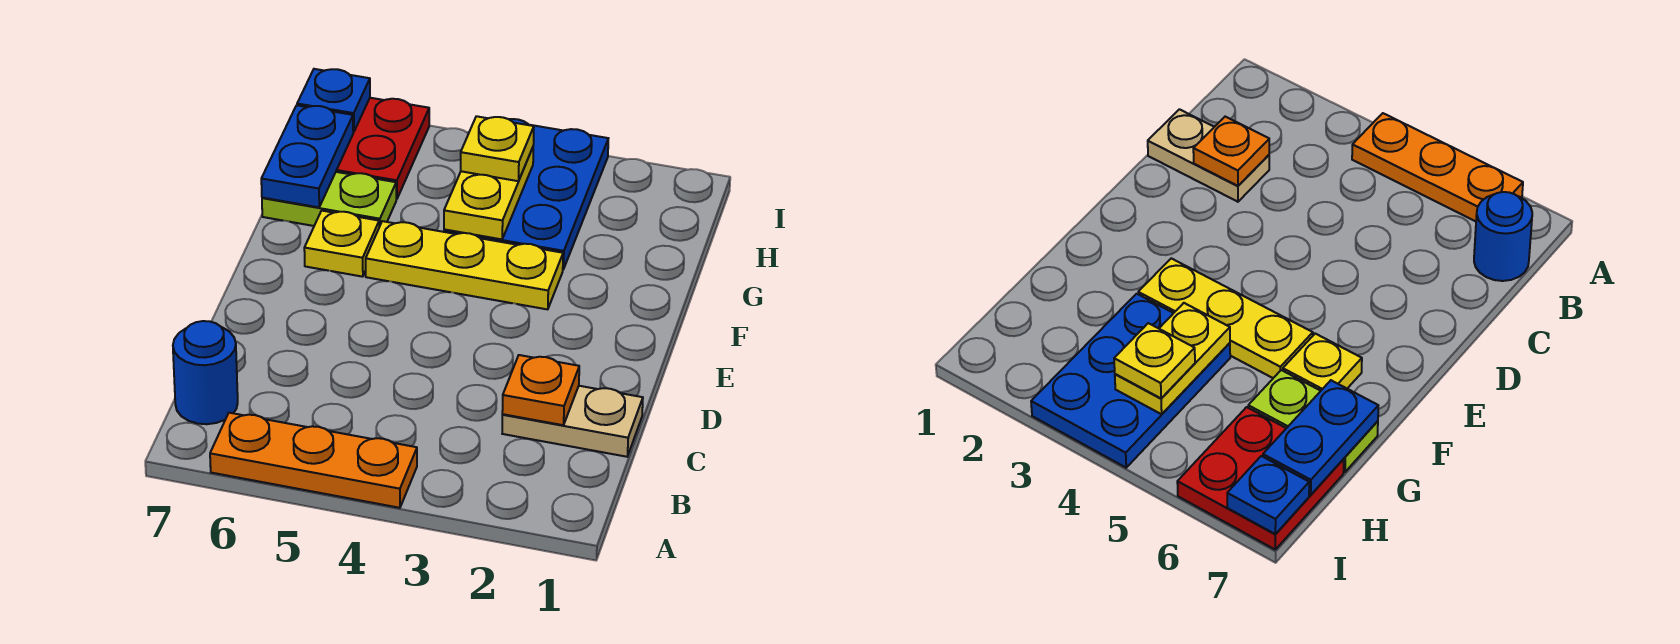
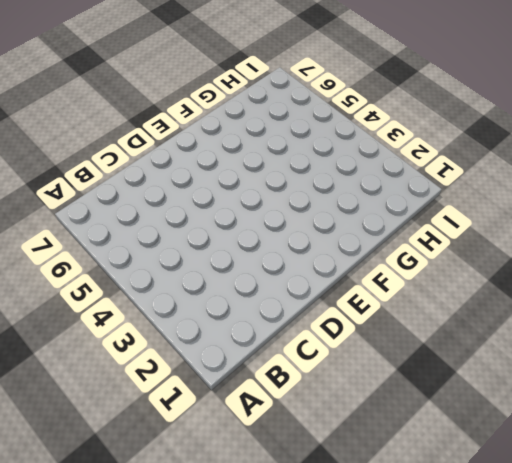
none -> orange 1x3 plate [210,413,417,508]
none -> blue 1x1 round brick [173,321,238,424]
none -> tan 1x2 plate [502,386,643,457]

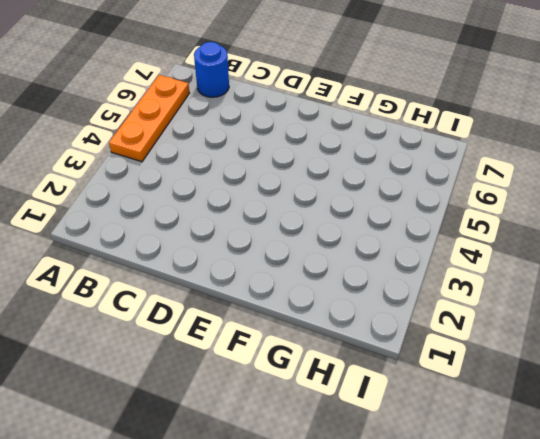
none -> tan 1x2 plate [502,386,643,457]
none -> yellow 1x3 plate [366,221,563,309]
none -> yellow 1x1 plate [304,211,379,277]

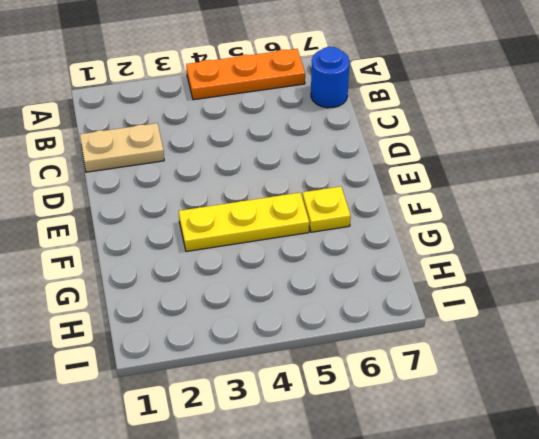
none -> blue 2x3 plate [444,119,608,269]
none -> lime 1x2 plate [262,172,396,227]
none -> red 2x2 plate [336,98,429,199]

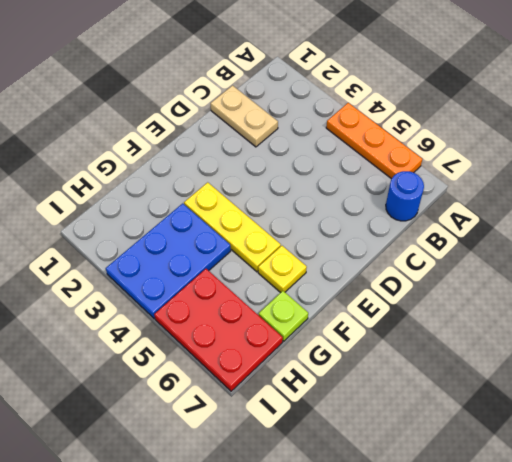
lime 1x1 plate [259,291,308,341] -> lime 1x2 plate [262,172,396,227]
red 2x3 plate [154,269,283,391] -> red 2x2 plate [336,98,429,199]
none -> orange 1x1 plate [502,355,579,425]
none -> yellow 1x2 plate [444,148,533,239]
none -> blue 1x2 plate [261,105,353,207]

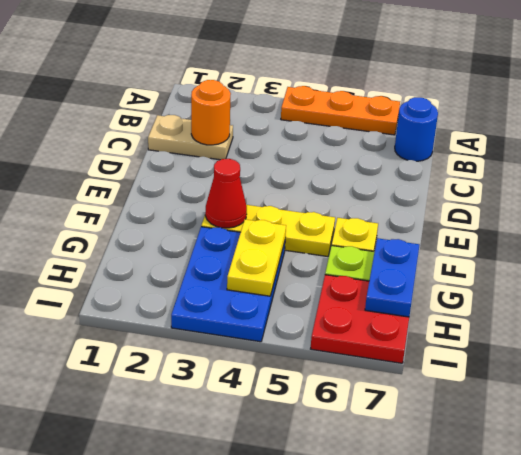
orange 1x1 round brick [191,80,231,145] -> orange 1x1 plate [502,355,579,425]
red 1x1 cone [205,159,247,228] -> none
none -> blue 1x1 plate [297,69,370,132]
none -> yellow 1x1 plate [461,116,534,181]

